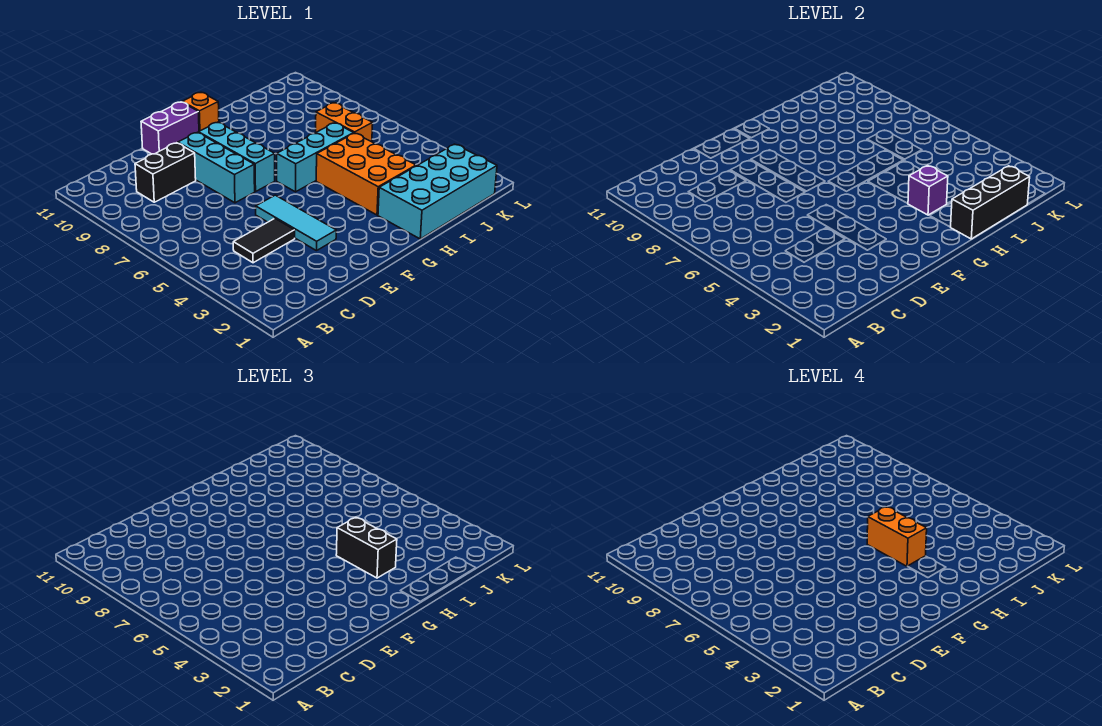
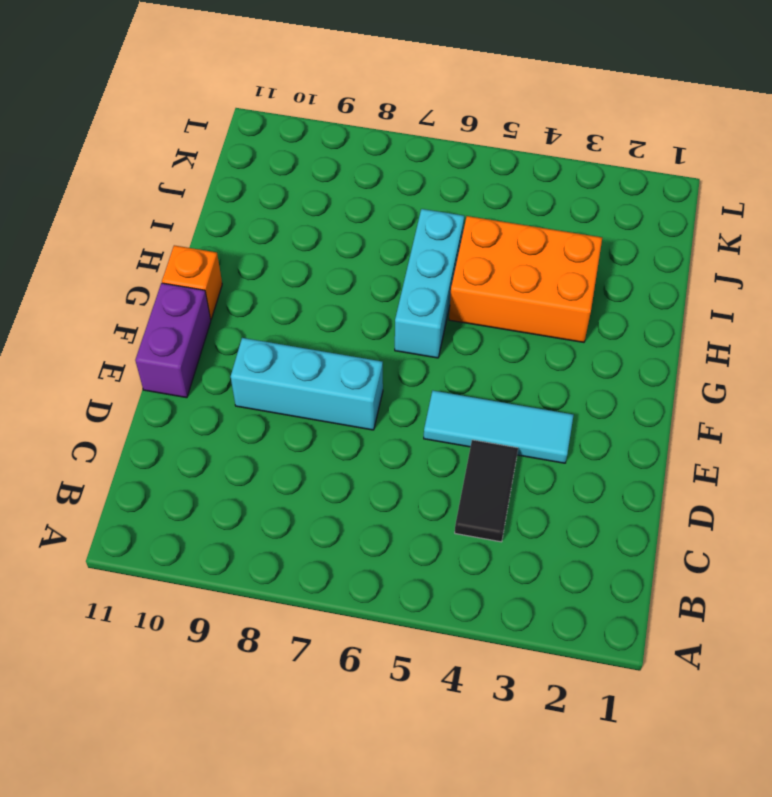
none -> black 1x2 brick [135,143,196,202]
none -> cyan 1x3 brick [199,122,275,192]
none -> cyan 2x4 brick [378,144,497,239]

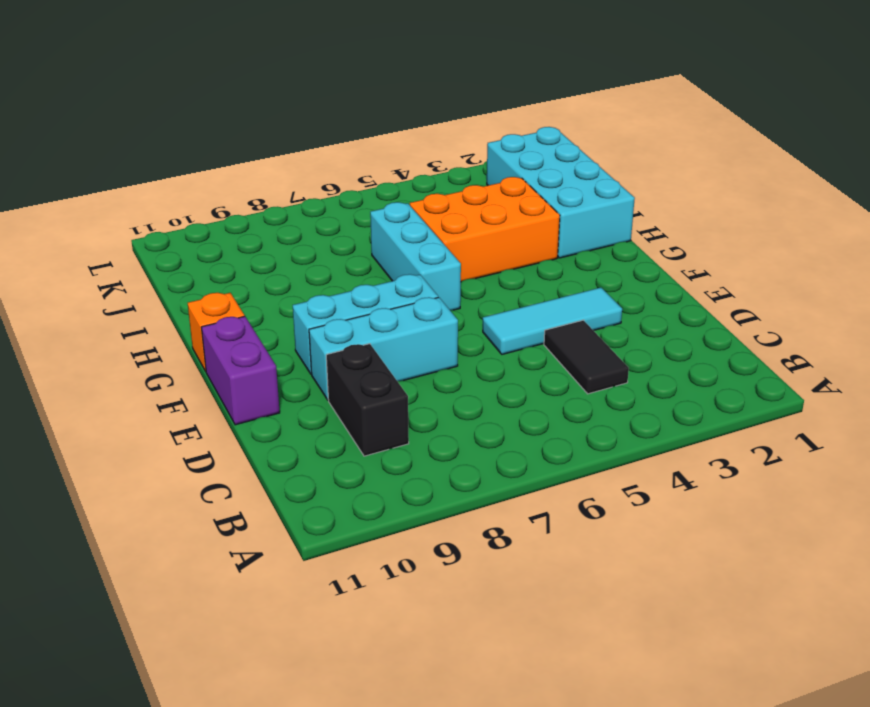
none -> orange 1x2 brick [316,103,373,142]
none -> black 1x3 brick [951,166,1030,239]
none -> purple 1x1 brick [908,165,948,215]

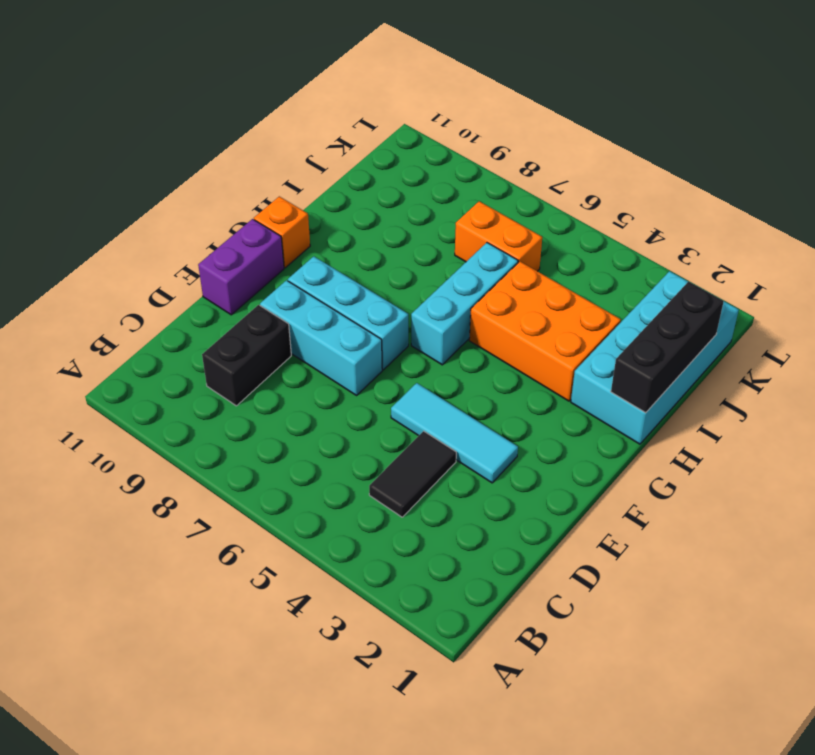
none -> purple 1x1 brick [908,165,948,215]
none -> black 1x2 brick [336,517,397,578]
none -> orange 1x2 brick [867,507,927,566]

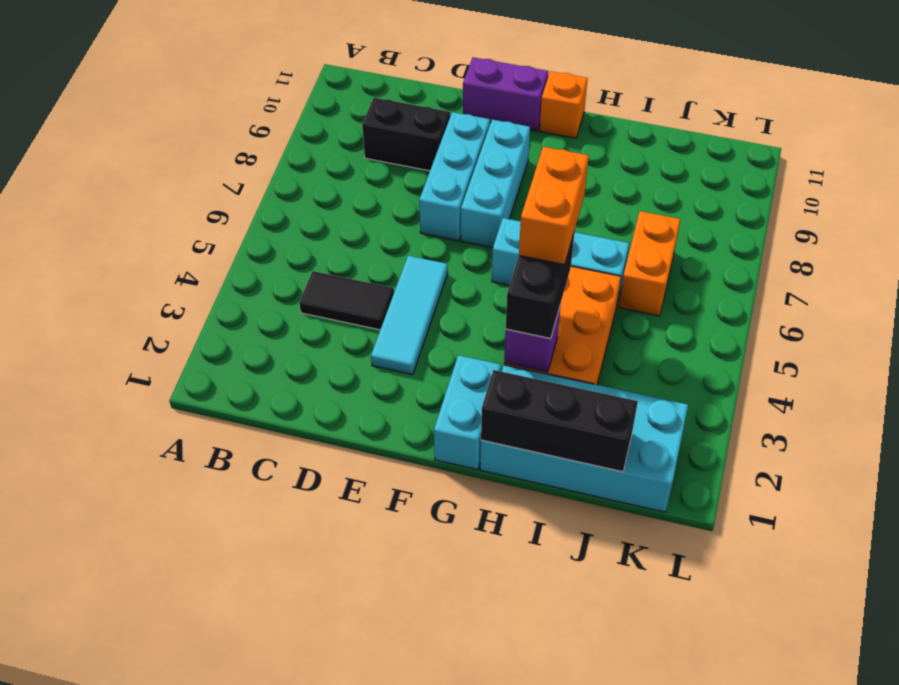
cyan 1x2 brick [434,355,501,470] -> none

